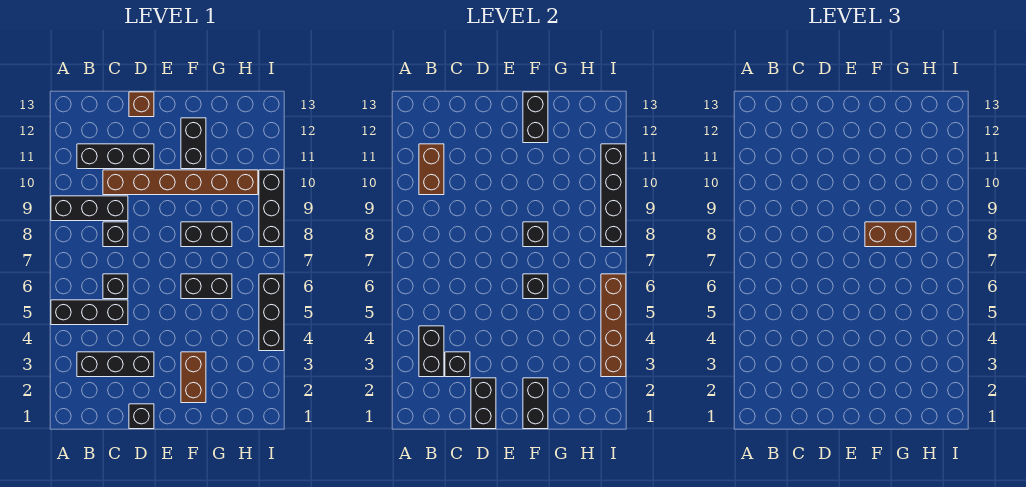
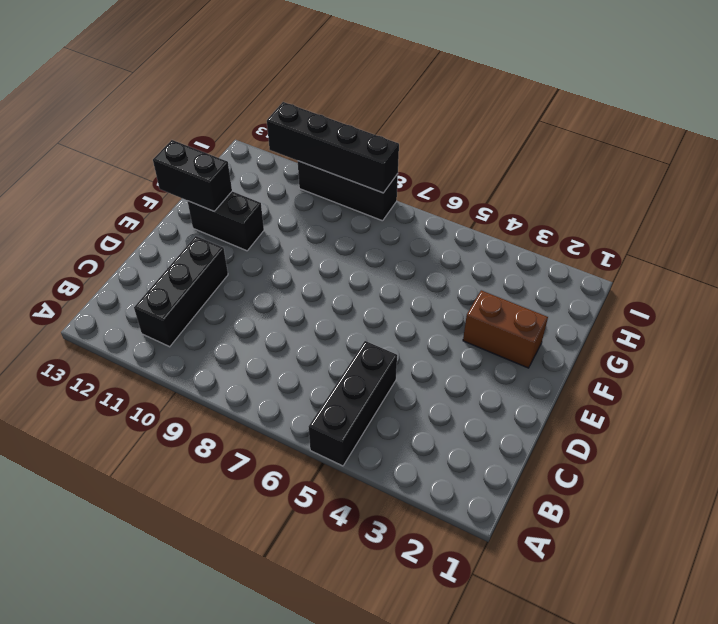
none -> black 1x3 brick [51,196,128,221]
none -> black 1x3 brick [77,352,154,377]
none -> black 1x1 brick [103,274,128,299]

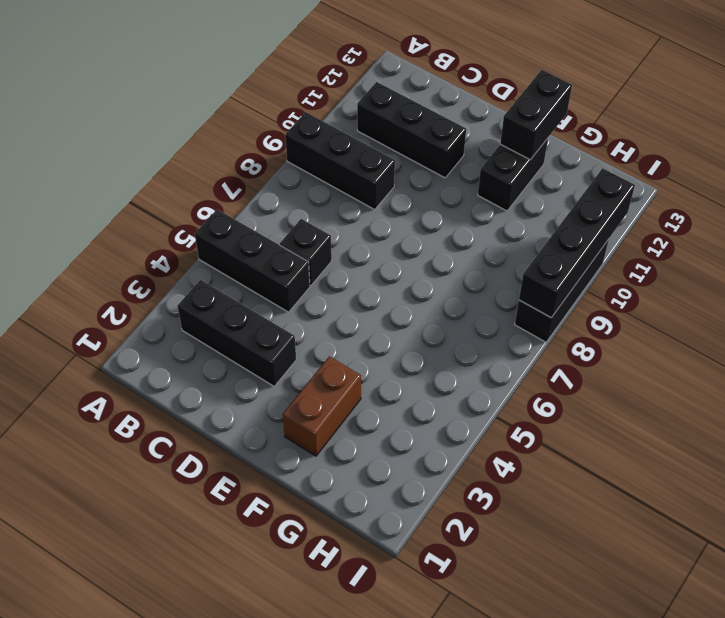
none -> black 1x1 brick [103,222,128,247]
none -> brown 1x6 brick [103,170,258,195]
none -> black 1x1 brick [129,404,154,429]

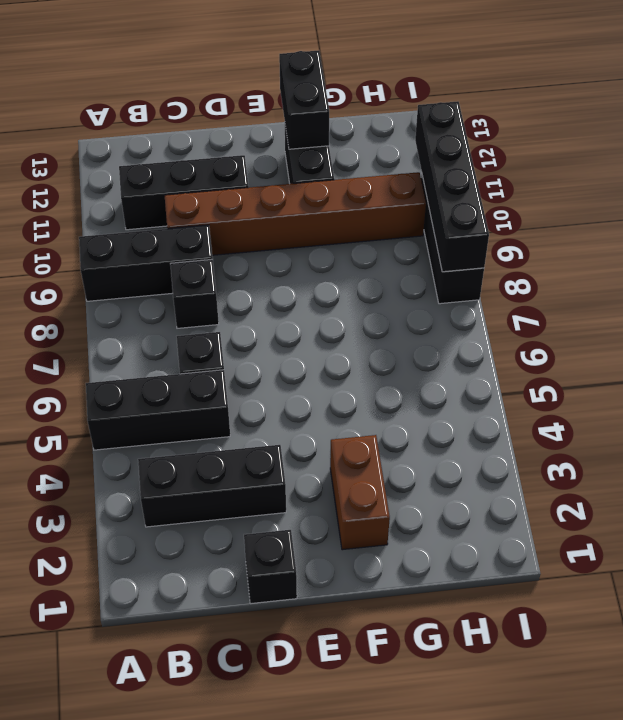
none -> brown 1x1 brick [129,92,154,117]
none -> black 1x2 brick [181,274,232,299]
none -> black 1x2 brick [181,222,232,247]

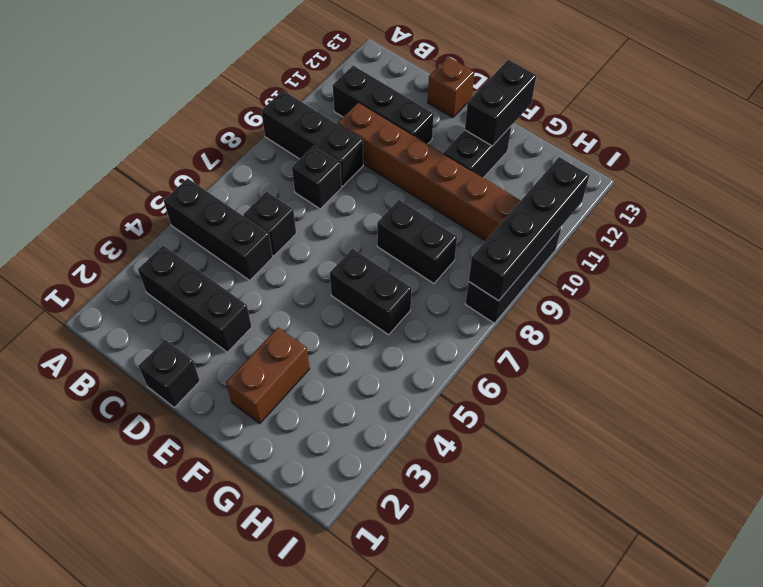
none -> black 1x3 brick [259,274,284,351]
none -> black 1x2 brick [419,326,444,377]
none -> brown 1x2 brick [419,144,444,195]

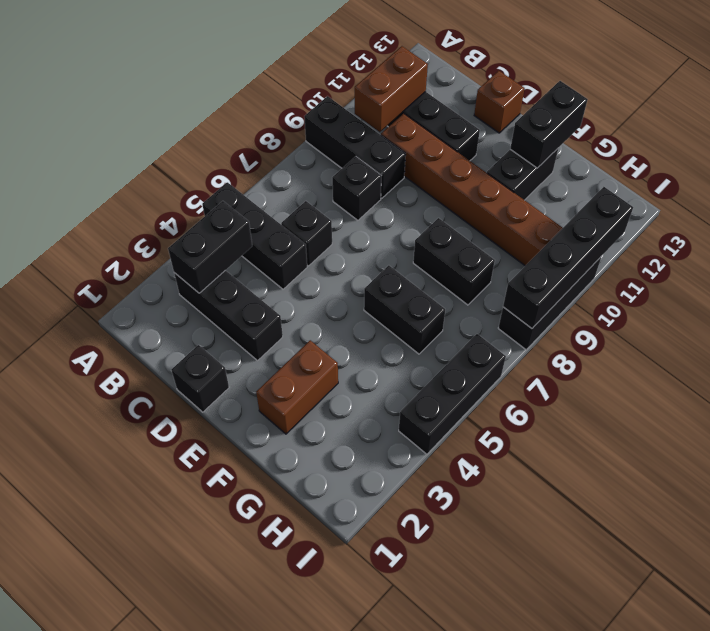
none -> black 1x1 brick [445,352,470,377]
none -> black 1x2 brick [471,378,496,429]
none -> black 1x2 brick [523,378,548,429]

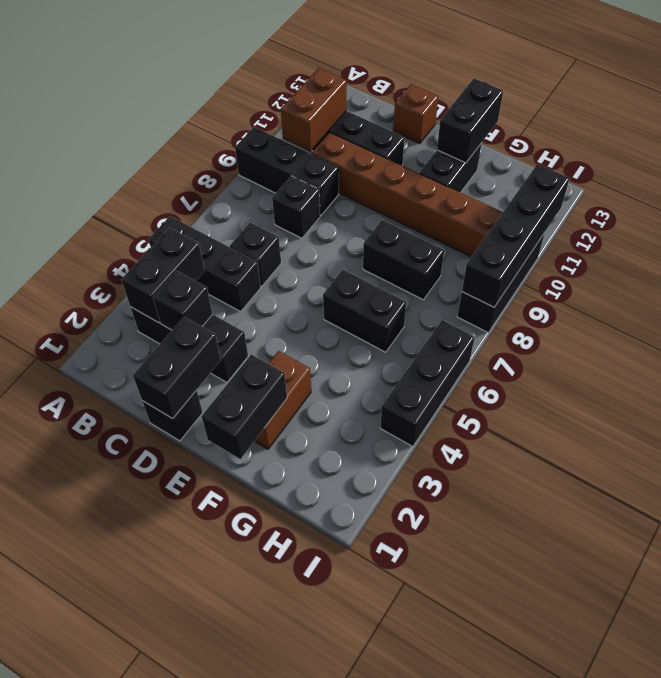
none -> black 1x1 brick [523,274,548,299]
none -> black 1x1 brick [523,222,548,247]
none -> brown 1x4 brick [601,274,626,377]

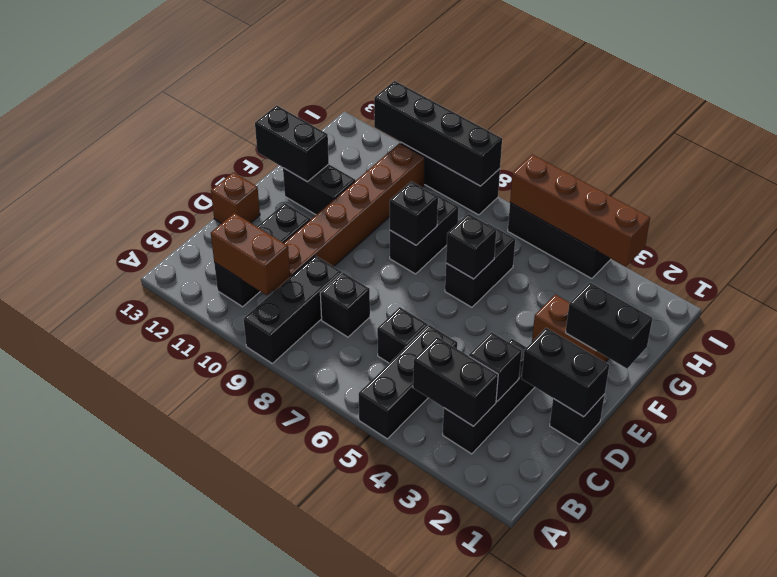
none -> brown 1x2 brick [865,222,916,247]

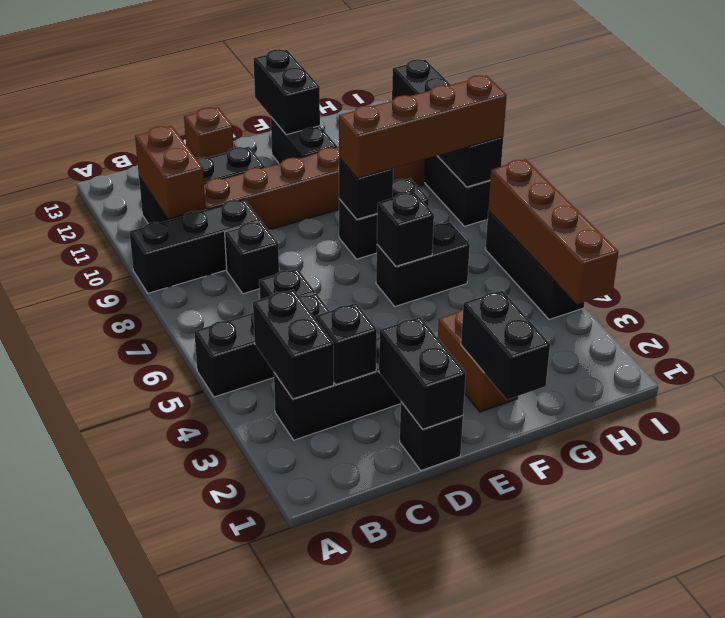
brown 1x4 brick [339,75,507,178] -> brown 1x2 brick [865,222,916,247]

